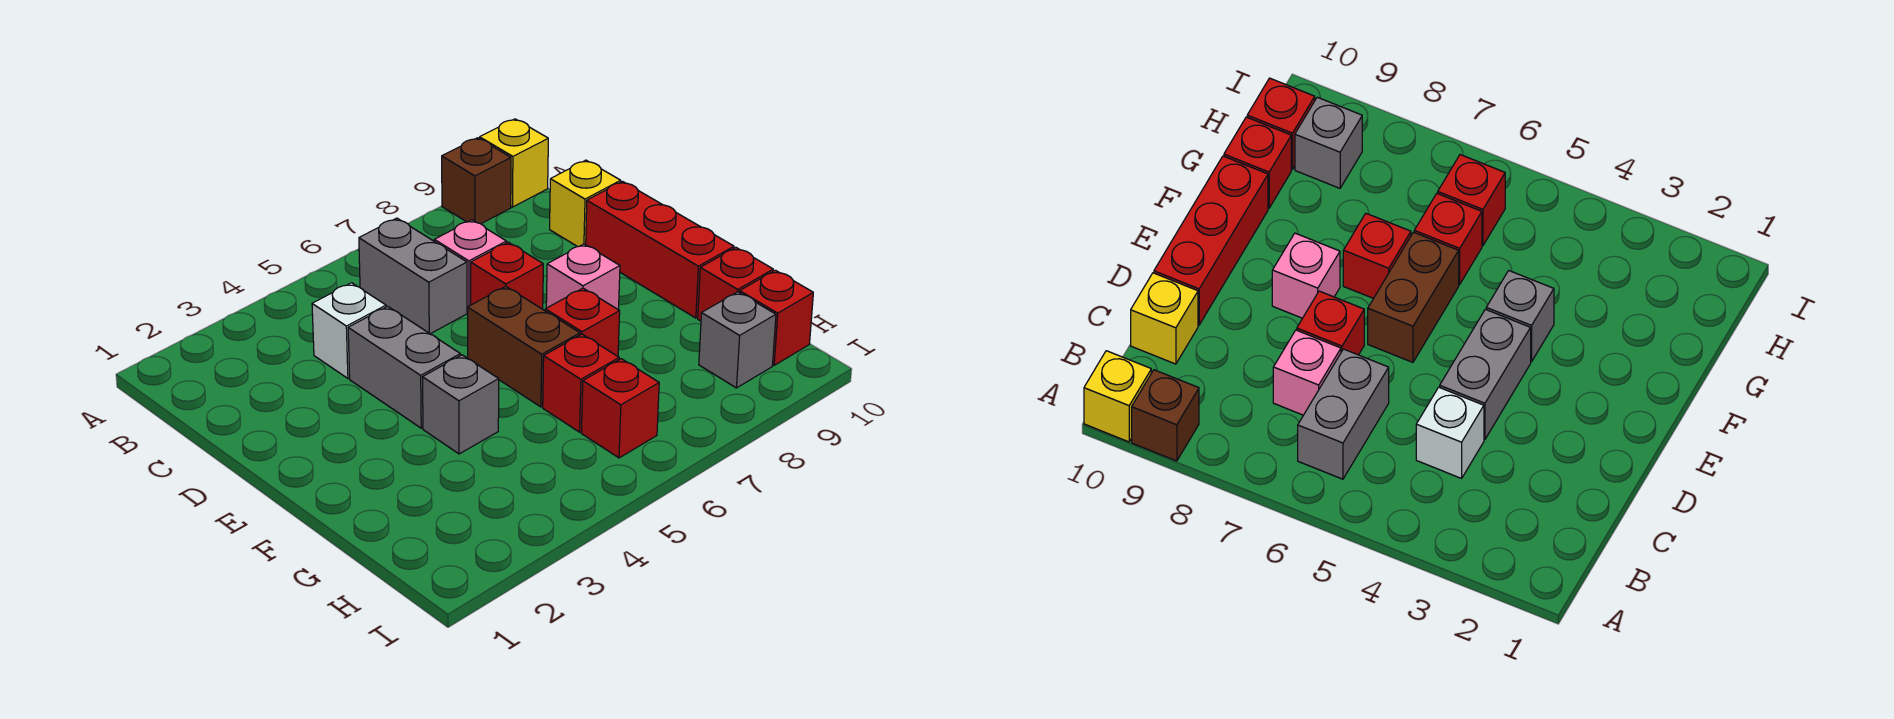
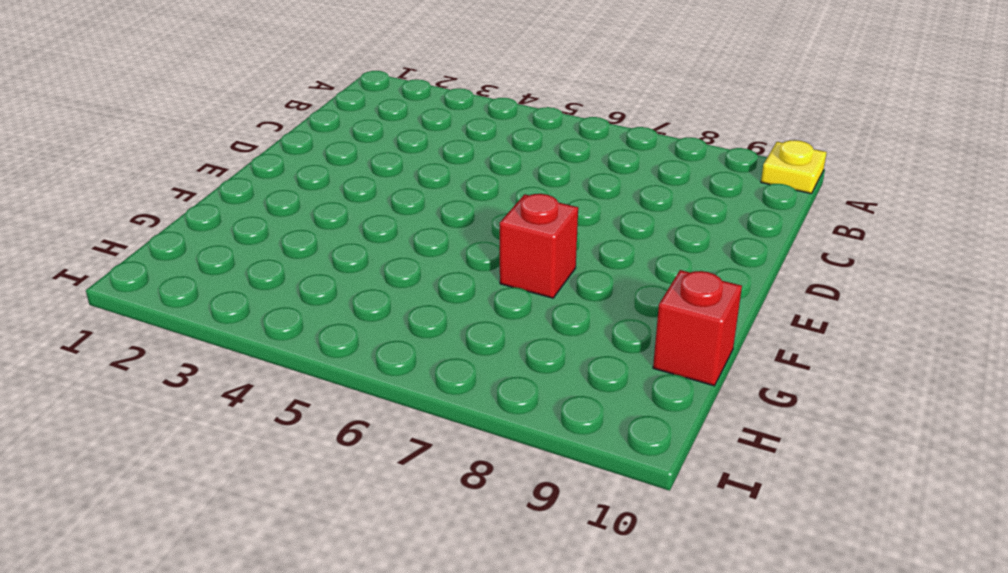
yellow 1x1 plate [761,140,827,194] -> yellow 1x1 brick [480,119,548,207]
none -> brown 1x1 brick [442,138,511,224]
none -> grey 1x2 brick [359,218,467,334]
none -> white 1x1 brick [312,283,386,378]

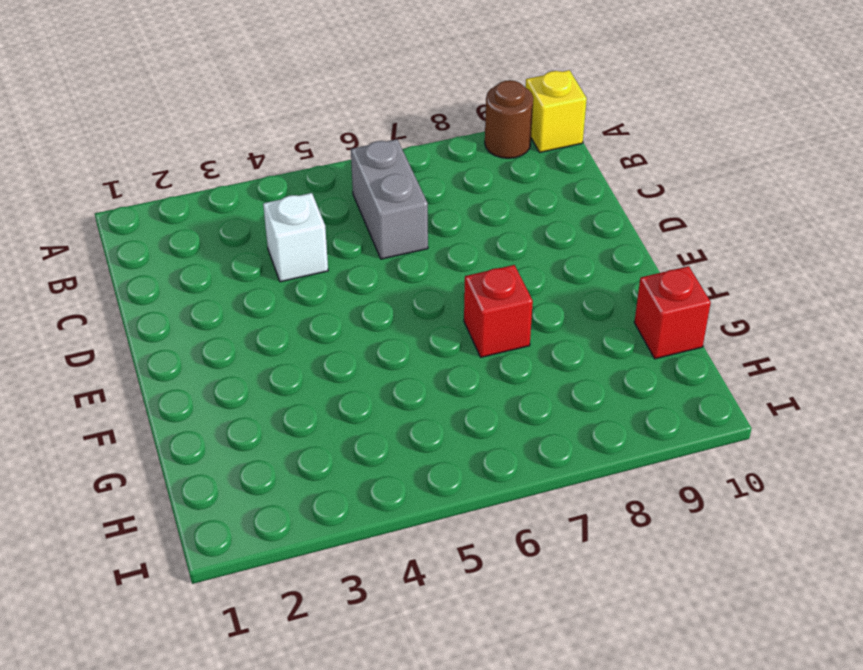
brown 1x1 round brick [485,80,533,158] -> brown 1x1 brick [442,138,511,224]
none -> pink 1x1 brick [434,220,506,312]
none -> yellow 1x1 brick [550,160,621,247]
none -> grey 1x2 brick [348,306,460,428]

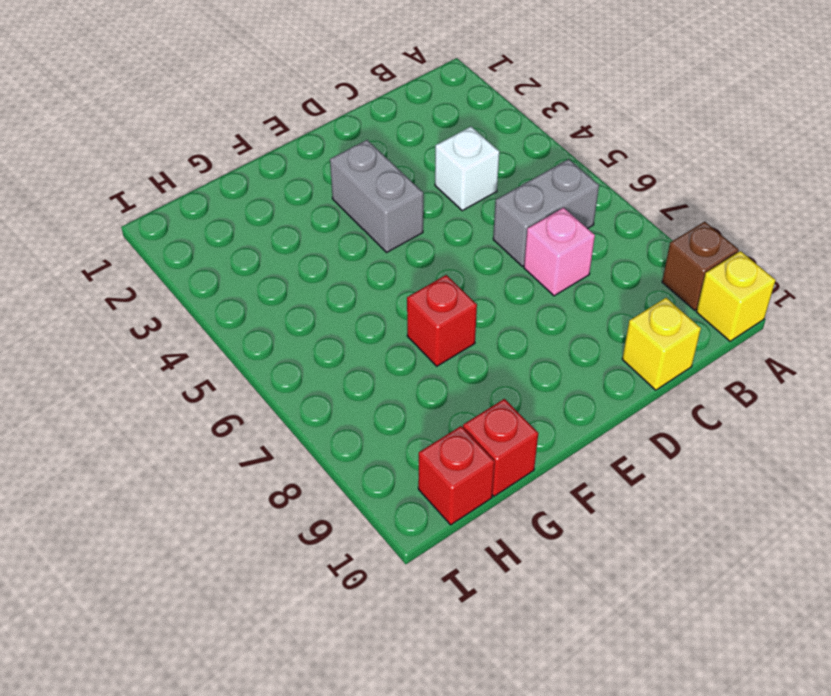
grey 1x2 brick [330,140,423,252] -> grey 1x2 brick turned to [348,306,460,428]
none -> red 1x1 brick [471,242,543,309]
none -> red 1x3 brick [586,181,734,318]
none -> brown 1x2 brick [468,286,580,407]

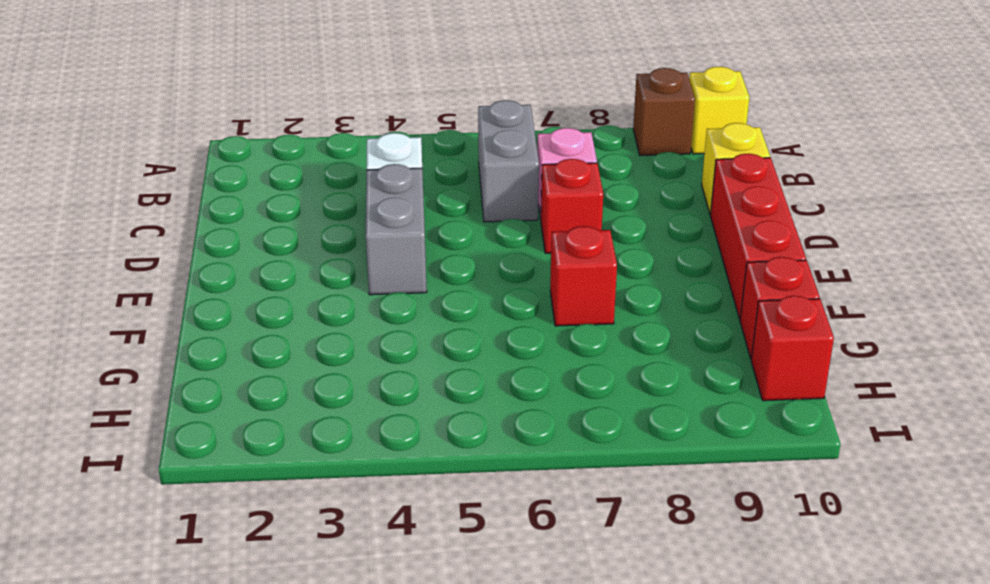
none -> brown 1x2 brick [468,286,580,407]
none -> pink 1x1 brick [546,244,620,310]
none -> grey 1x1 brick [422,355,499,454]

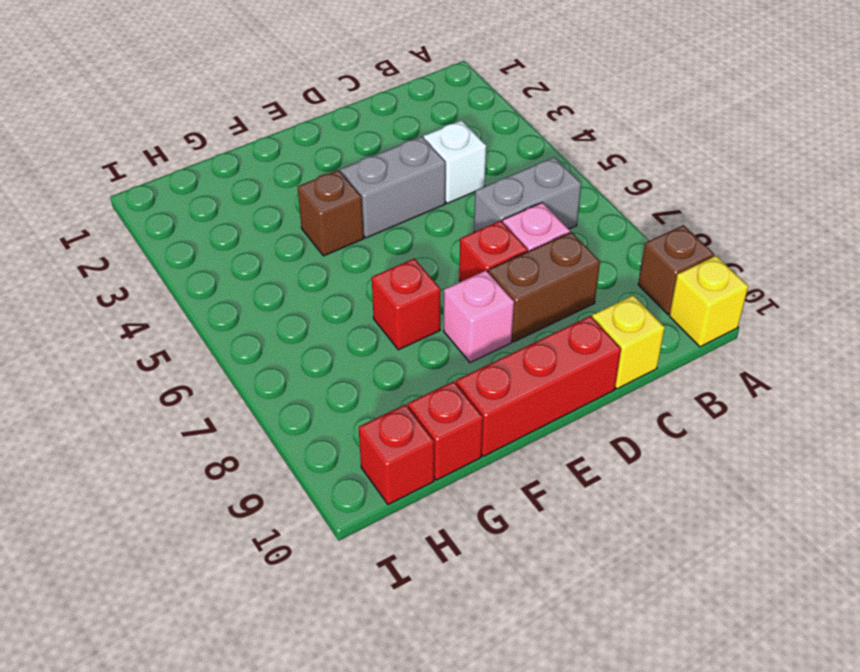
brown 1x2 brick [488,232,600,342] -> brown 1x2 brick moved to [468,286,580,407]
brown 1x1 brick [298,170,364,256] -> grey 1x1 brick [422,355,499,454]
none -> red 1x1 brick [543,334,619,432]
none -> red 1x1 brick [581,359,659,458]
none -> grey 1x1 brick [699,292,776,388]

